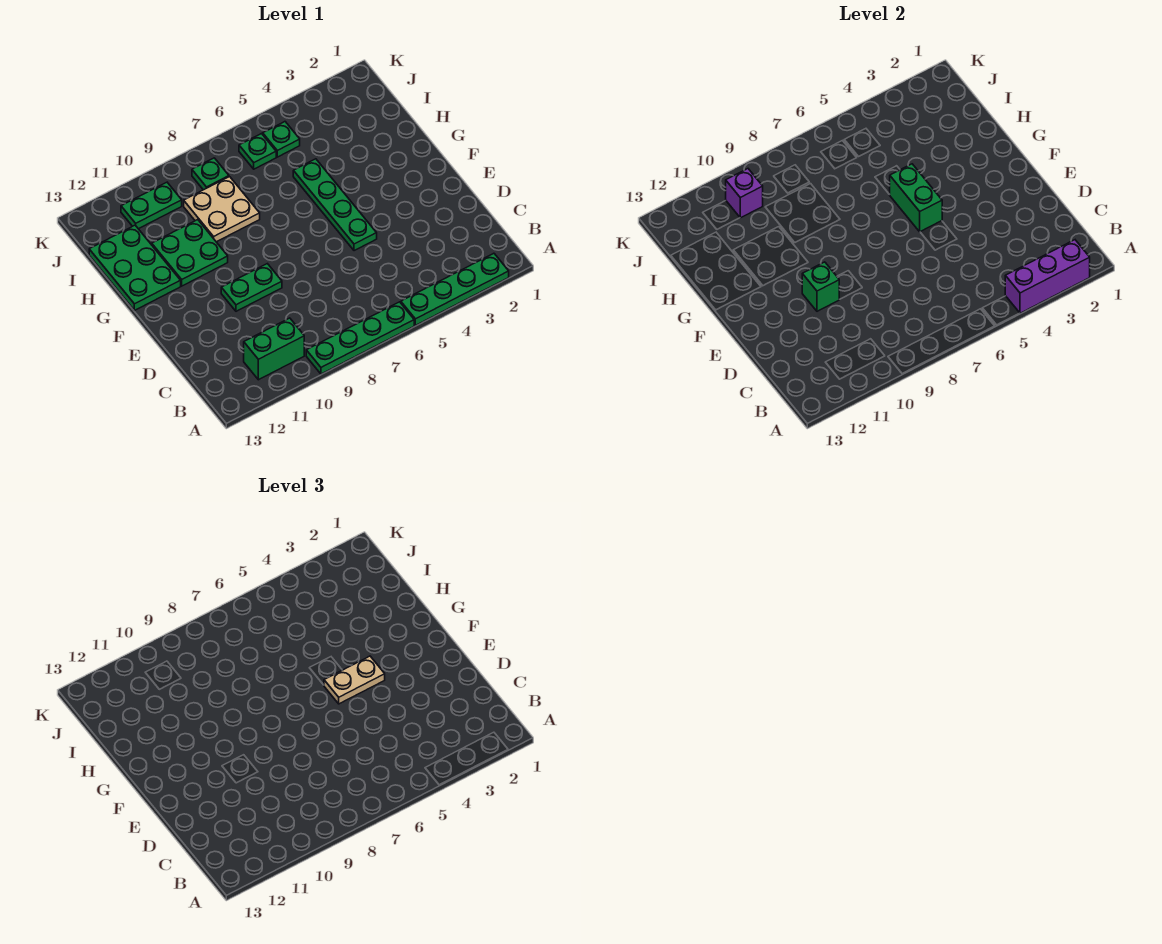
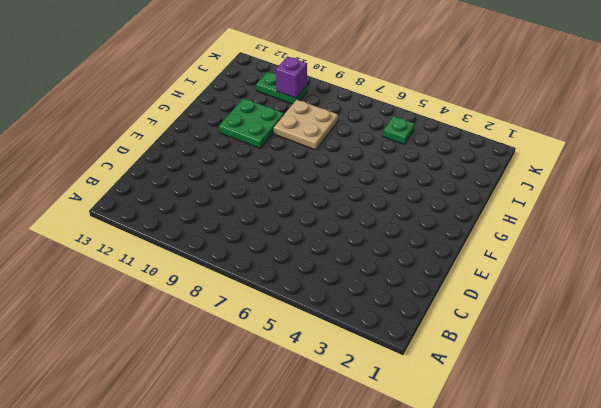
none -> green 1x4 plate [401,253,509,325]
none -> green 1x4 plate [306,302,414,374]
none -> green 1x2 brick [244,318,304,380]

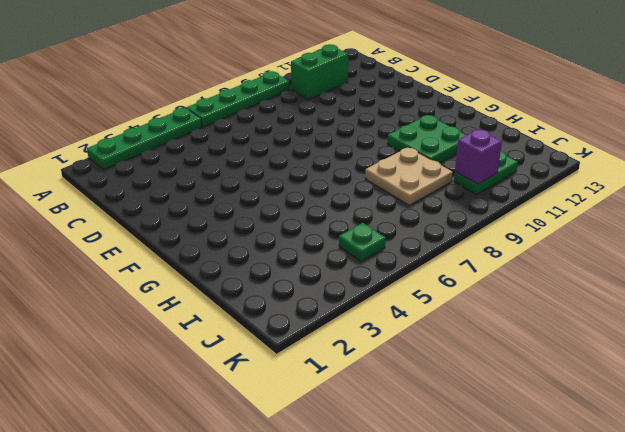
none -> green 1x4 plate [293,159,377,251]
none -> green 1x2 plate [221,264,282,311]
none -> green 2x3 plate [89,225,181,310]

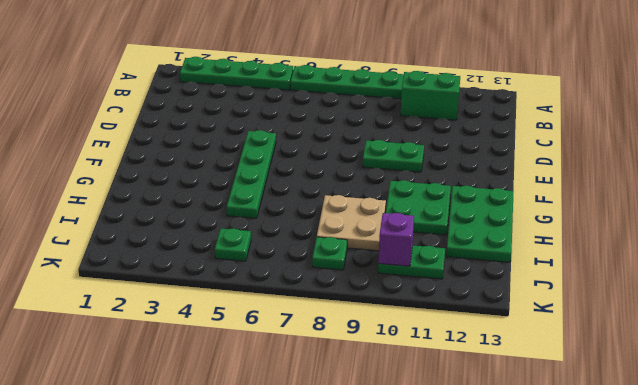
none -> green 1x1 plate [239,134,276,169]
none -> purple 1x3 brick [1005,240,1090,313]
none -> green 1x1 brick [802,262,839,311]

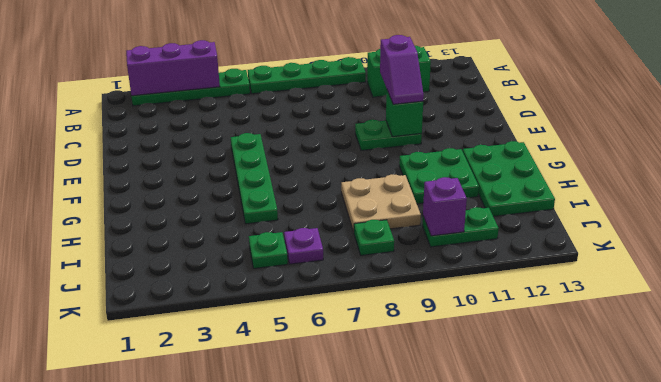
purple 1x2 slope [380,35,424,104] -> none
purple 1x1 plate [284,228,323,264] -> green 1x1 plate [239,134,276,169]
none -> green 1x2 brick [889,164,942,232]
none -> tan 1x2 plate [324,656,385,704]

